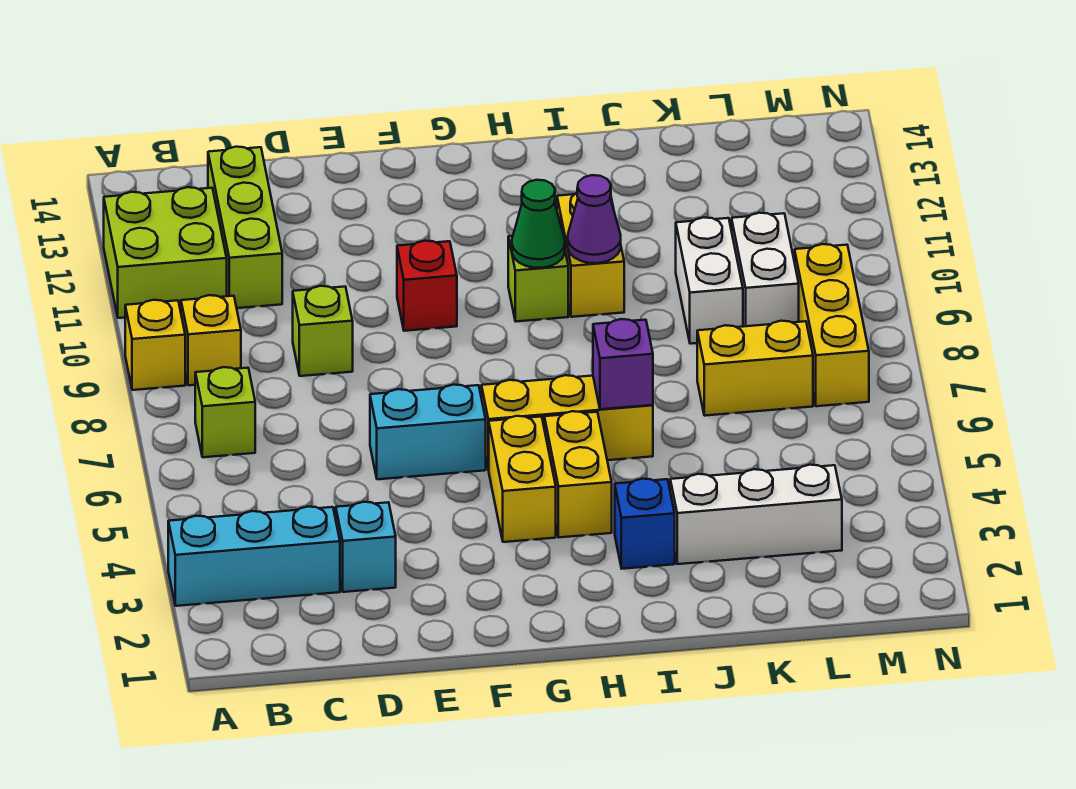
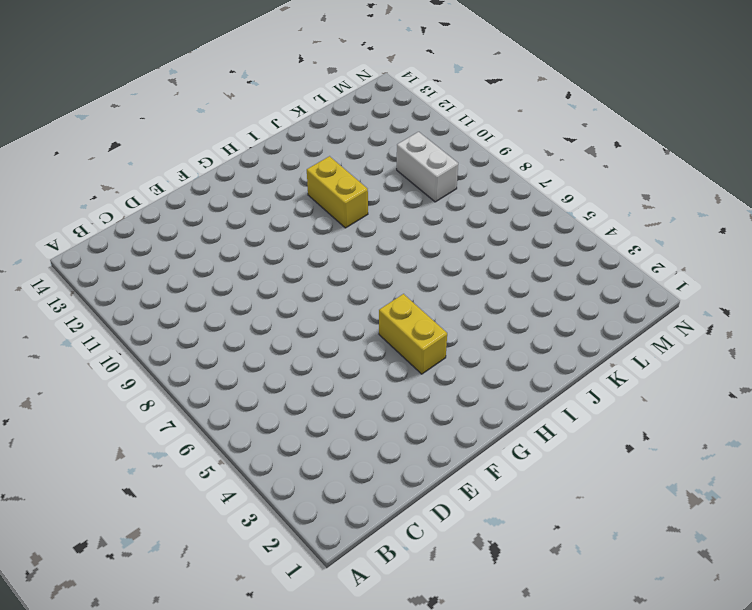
none -> cyan 1x3 brick [168,507,340,606]
none -> yellow 1x1 brick [125,300,185,390]
none -> lime 2x2 brick [104,187,227,318]

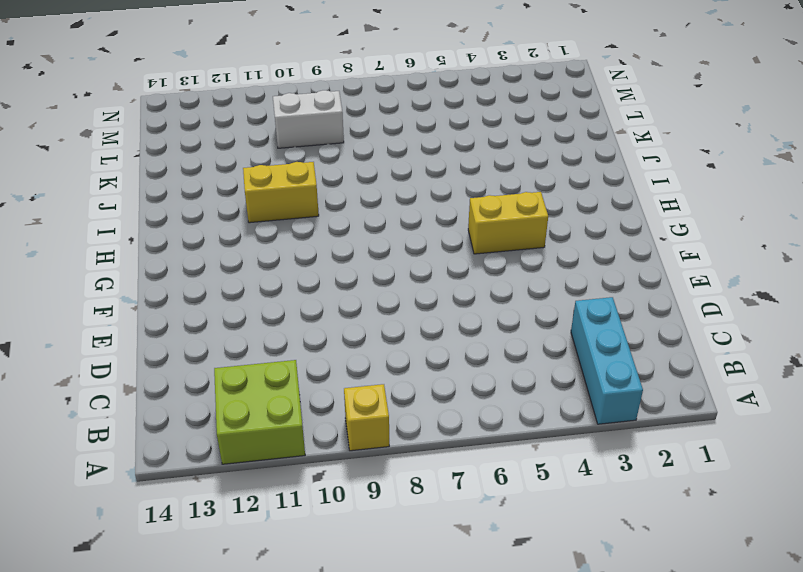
none -> lime 1x1 brick [195,367,255,457]
none -> yellow 1x1 brick [181,295,241,385]
none -> lime 1x3 brick [208,147,282,308]

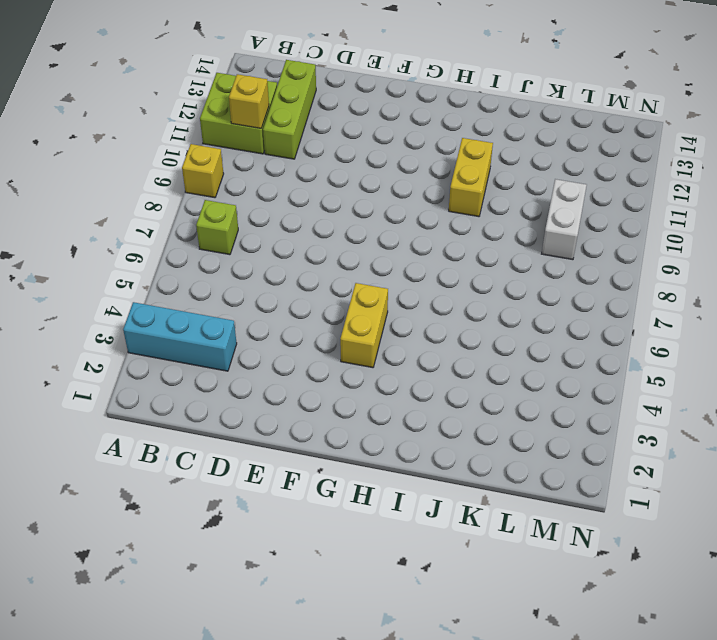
yellow 1x1 brick [229,74,269,128] -> yellow 1x1 brick moved to [181,295,241,385]
none -> cyan 1x1 brick [336,502,396,592]
none -> lime 1x1 brick [293,286,353,376]
none -> cyan 1x2 brick [370,385,486,479]

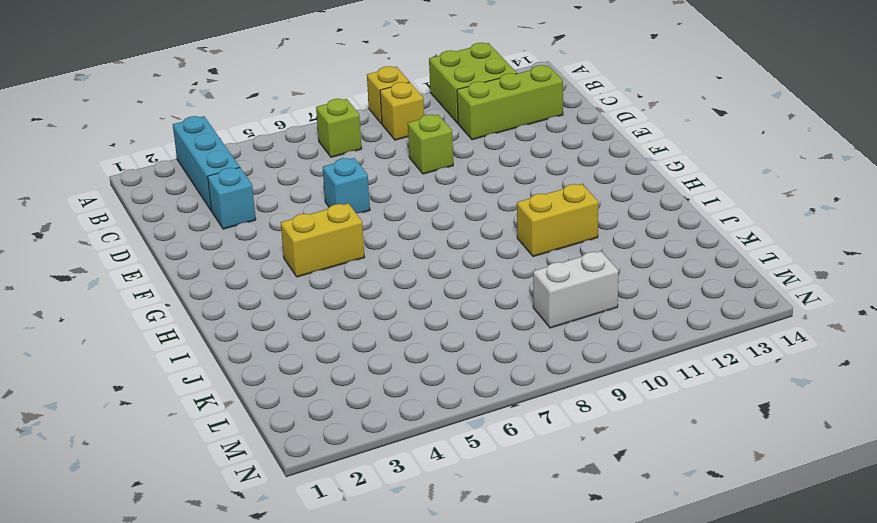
cyan 1x1 brick [323,158,370,213] -> cyan 1x2 brick [370,385,486,479]
none -> red 1x1 brick [397,241,457,331]
none -> yellow 1x3 brick [481,375,653,470]
none -> yellow 1x2 brick [544,411,612,537]

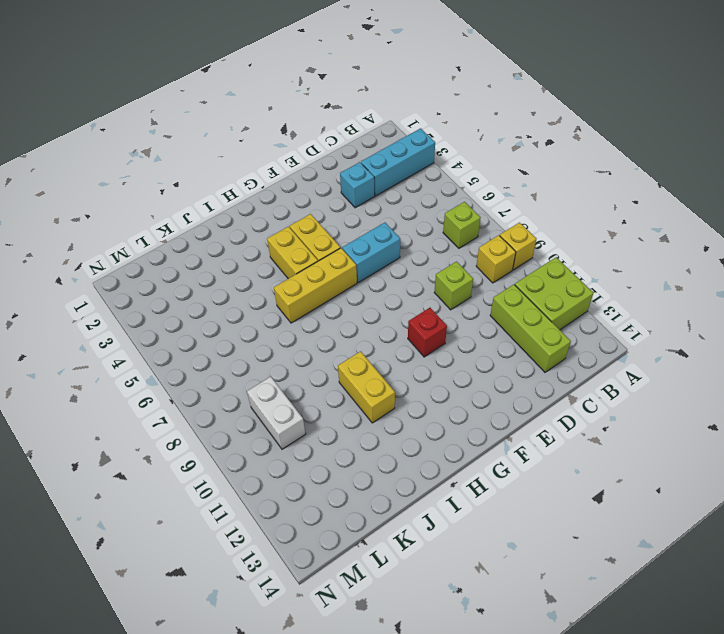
none -> lime 1x1 brick [508,236,568,322]
none -> blue 1x1 brick [615,479,675,569]
none -> white 1x3 brick [670,465,842,564]

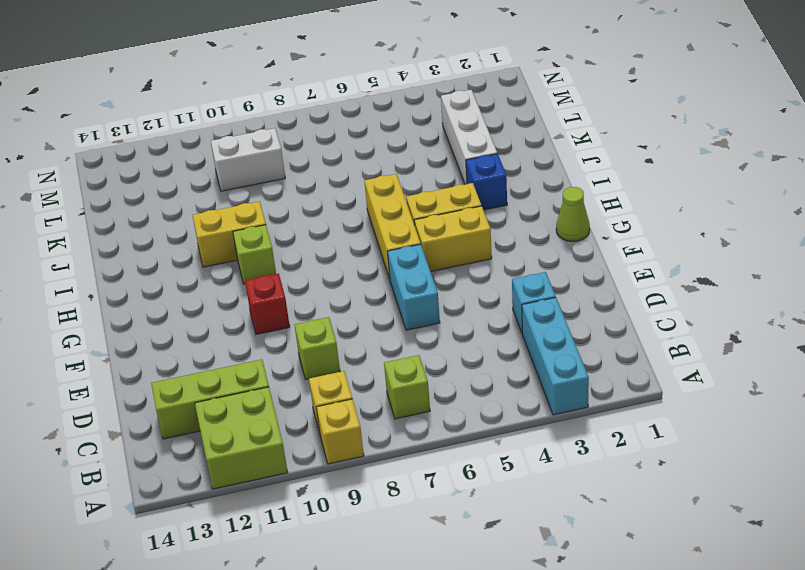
lime 1x1 cone [556,187,590,242] -> none
none -> yellow 1x2 brick [697,321,813,416]
none -> white 1x2 brick [676,217,743,344]
none -> yellow 1x3 brick [795,244,869,406]

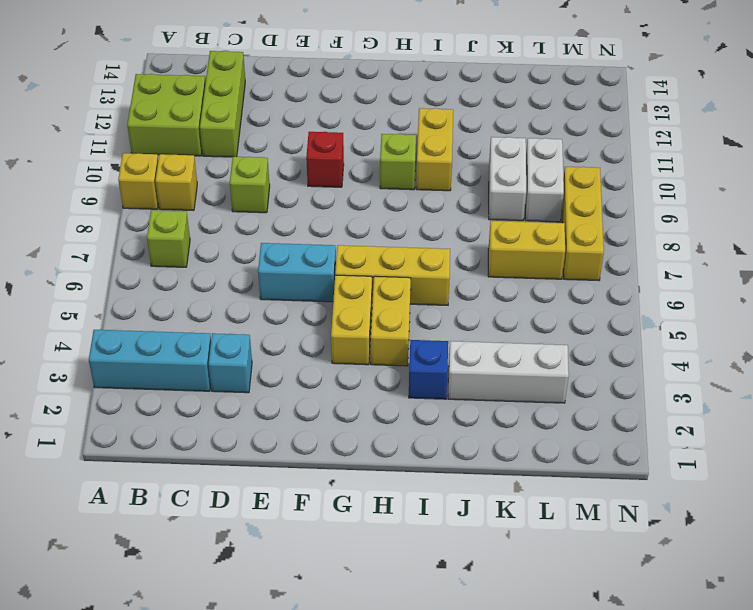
none -> green 1x1 cone [512,180,565,268]
none -> purple 1x1 brick [593,319,653,409]
none -> purple 1x1 cone [568,175,621,263]

